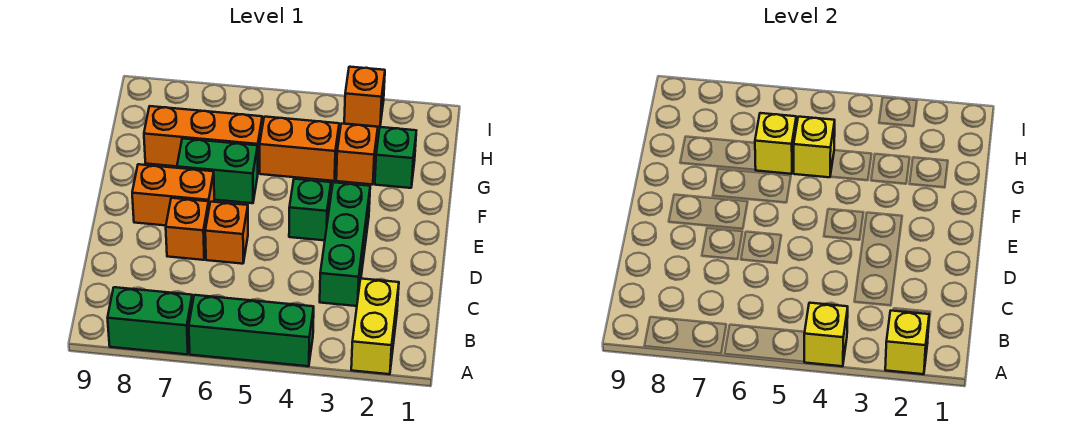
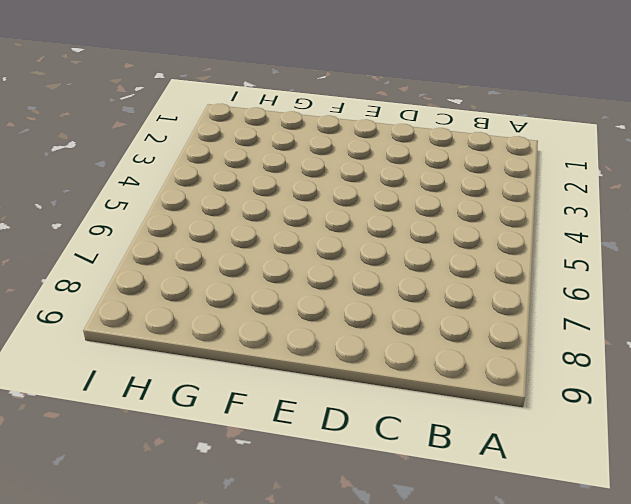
none -> yellow 1x2 brick [351,279,399,374]
none -> green 1x3 brick [189,295,314,366]
none -> green 1x2 brick [108,287,192,355]

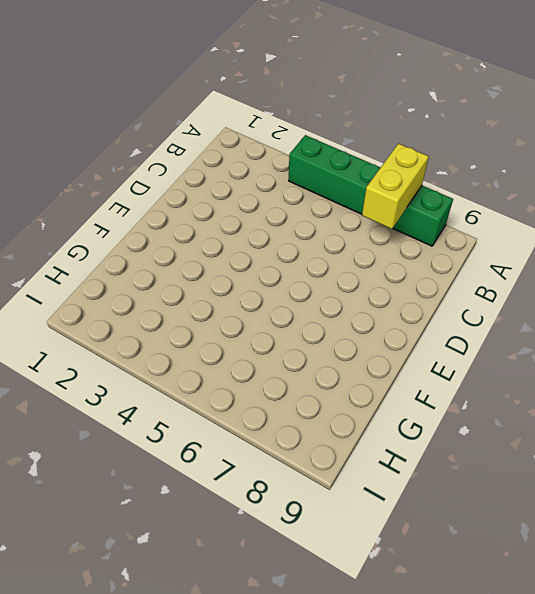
yellow 1x2 brick [362,144,429,229] -> yellow 1x2 brick moved to [351,279,399,374]
none -> green 1x3 brick [320,182,370,306]
none -> orange 1x1 brick [205,202,248,264]
none -> orange 1x1 brick [166,198,209,260]

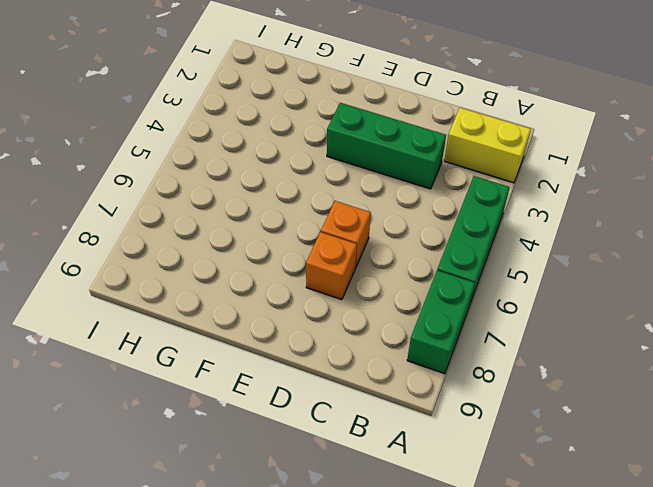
none -> green 1x1 brick [289,179,331,240]
none -> orange 1x2 brick [132,164,214,225]
none -> green 1x2 brick [177,138,258,203]

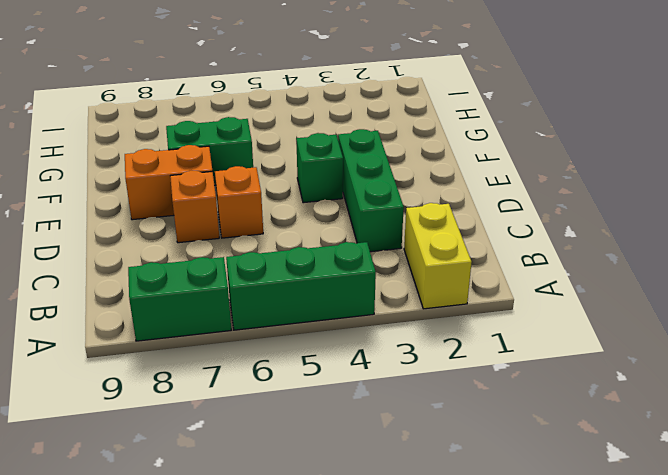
none -> green 1x1 brick [375,127,416,188]
none -> orange 1x1 brick [336,124,378,185]
none -> orange 1x2 brick [260,117,339,181]

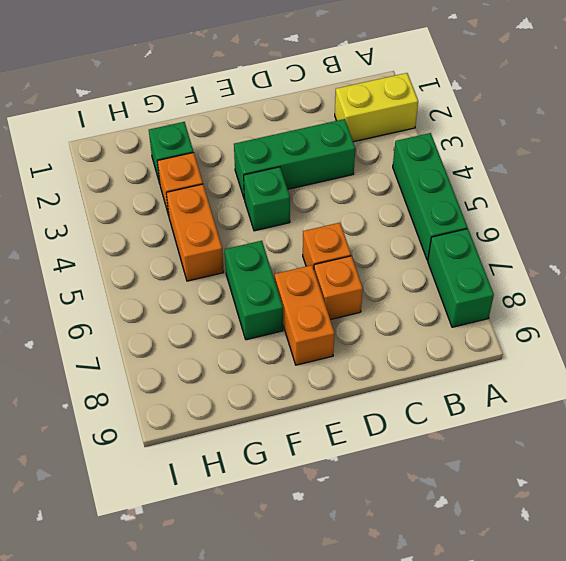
none -> orange 1x3 brick [144,106,262,170]
none -> orange 1x1 brick [344,67,385,127]
none -> yellow 1x1 brick [885,311,929,374]

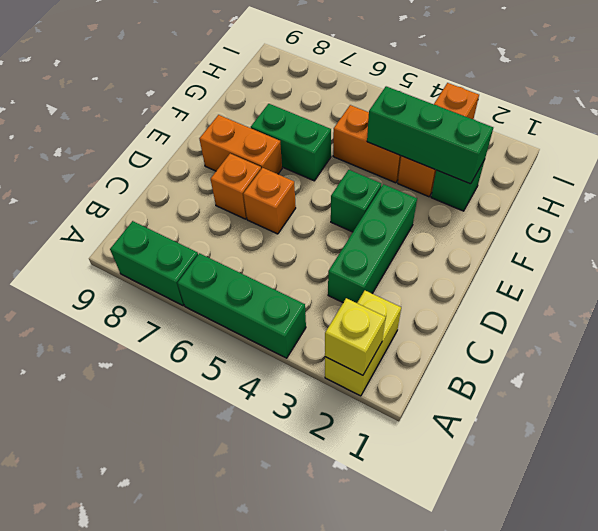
green 1x3 brick [367,86,493,184] -> none
none -> orange 1x3 brick [144,106,262,170]
none -> yellow 1x1 brick [804,303,848,366]
none -> yellow 1x1 brick [794,117,835,177]

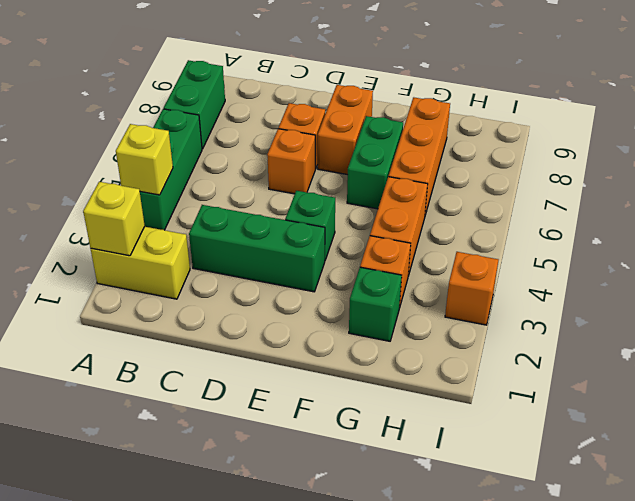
none -> yellow 1x1 brick [794,117,835,177]
none -> yellow 1x1 brick [755,113,796,174]

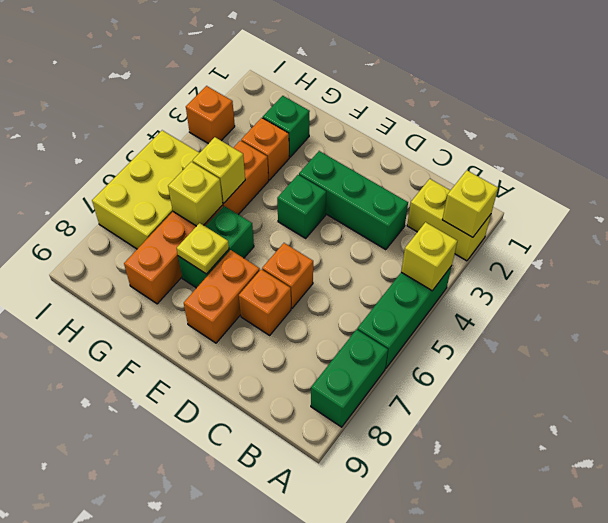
yellow 1x1 plate [177,223,229,274] -> none
yellow 2x3 brick [92,130,199,249] -> none

